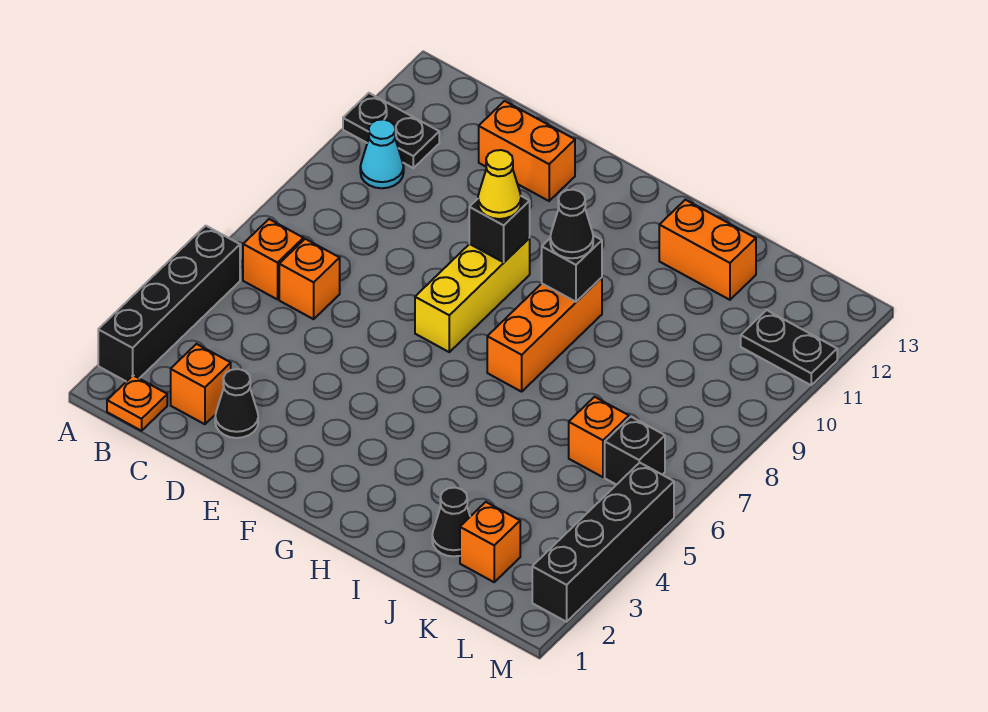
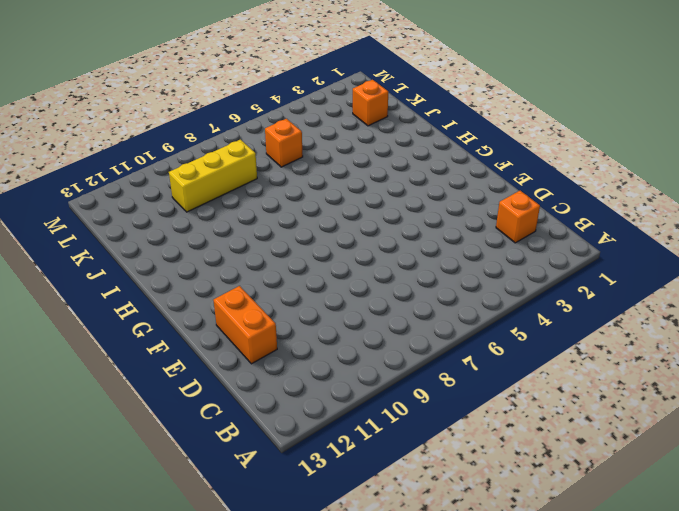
yellow 1x3 brick [169,140,257,212] -> yellow 1x3 brick moved to [415,238,530,352]
none -> black 1x4 brick [98,226,240,381]
none -> black 1x2 plate [343,93,439,168]
none -> orange 1x1 plate [107,375,167,431]

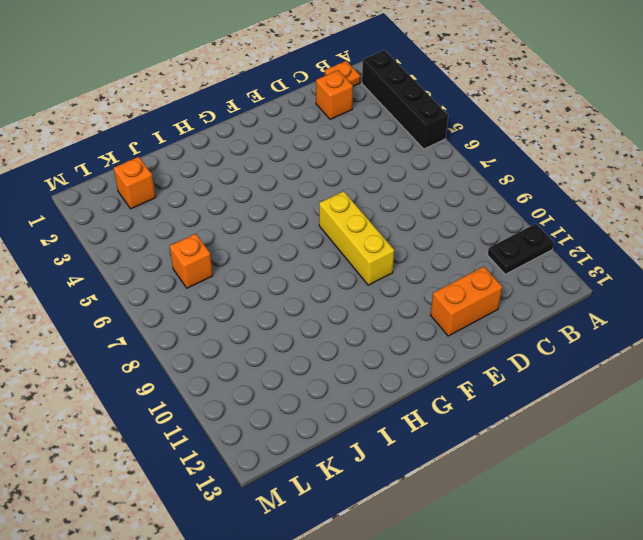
none -> orange 1x1 brick [243,219,303,299]
none -> cyan 1x1 cone [360,119,404,188]
none -> orange 1x1 brick [279,239,340,319]

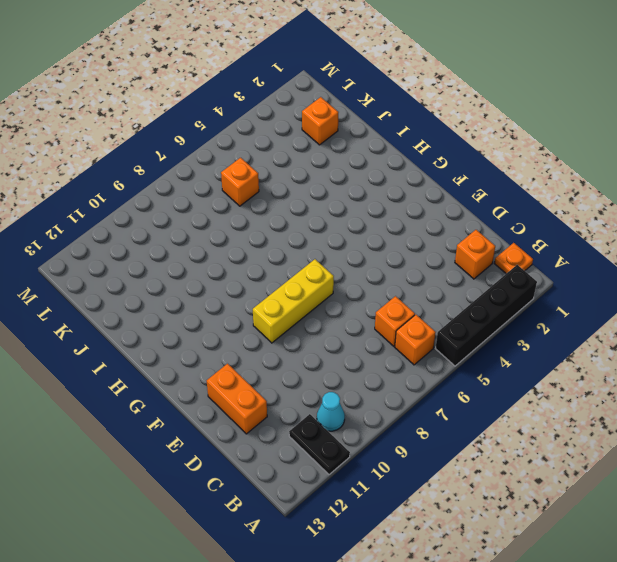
none -> black 1x1 cone [215,369,258,438]
none -> orange 1x3 brick [487,278,602,392]
none -> orange 1x2 brick [659,200,756,300]

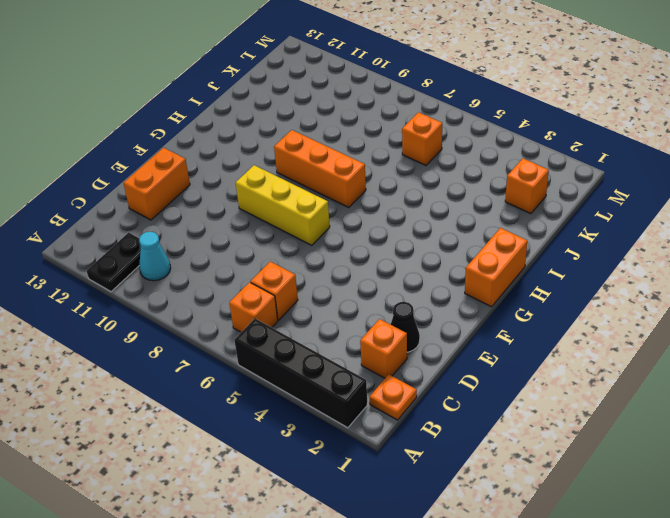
orange 1x2 brick [465,228,527,307] -> orange 1x2 brick moved to [659,200,756,300]
none -> black 1x1 cone [432,488,470,556]
none -> black 1x1 brick [605,417,665,485]
none -> black 1x2 plate [741,310,837,385]

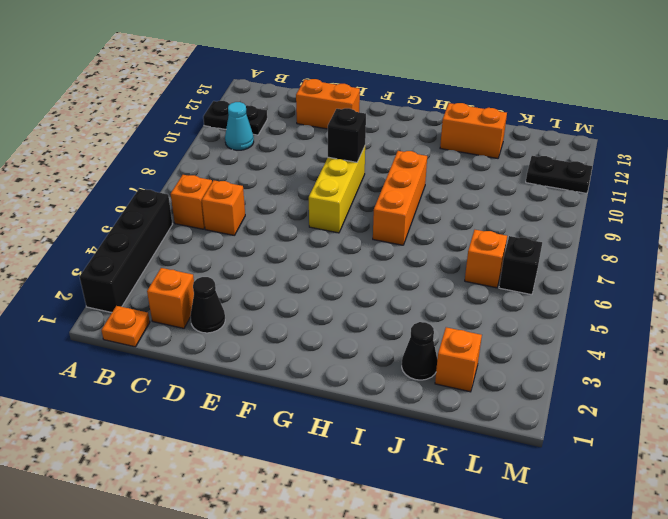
none -> black 1x4 brick [532,463,674,622]
none -> black 1x1 brick [542,235,602,302]
none -> yellow 1x1 cone [478,150,521,219]

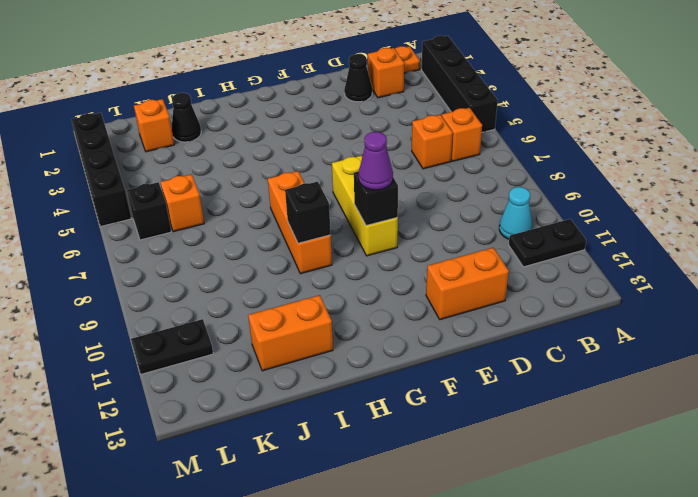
purple 1x1 cone [358,132,393,190] -> yellow 1x1 cone [478,150,521,219]
none -> black 1x1 cone [550,190,593,258]

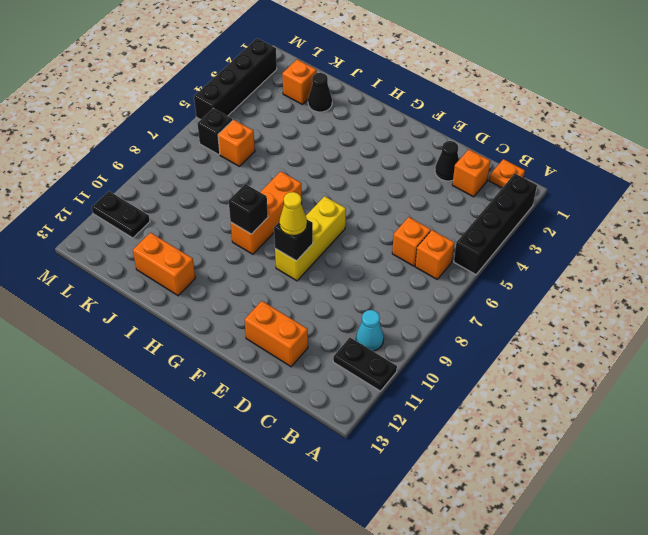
none -> black 1x1 cone [550,190,593,258]

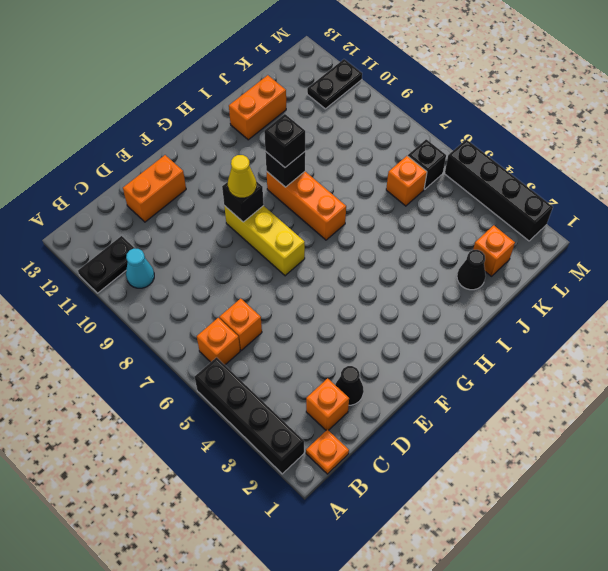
black 1x1 brick [264,114,305,167] -> black 1x1 cone [550,190,593,258]

